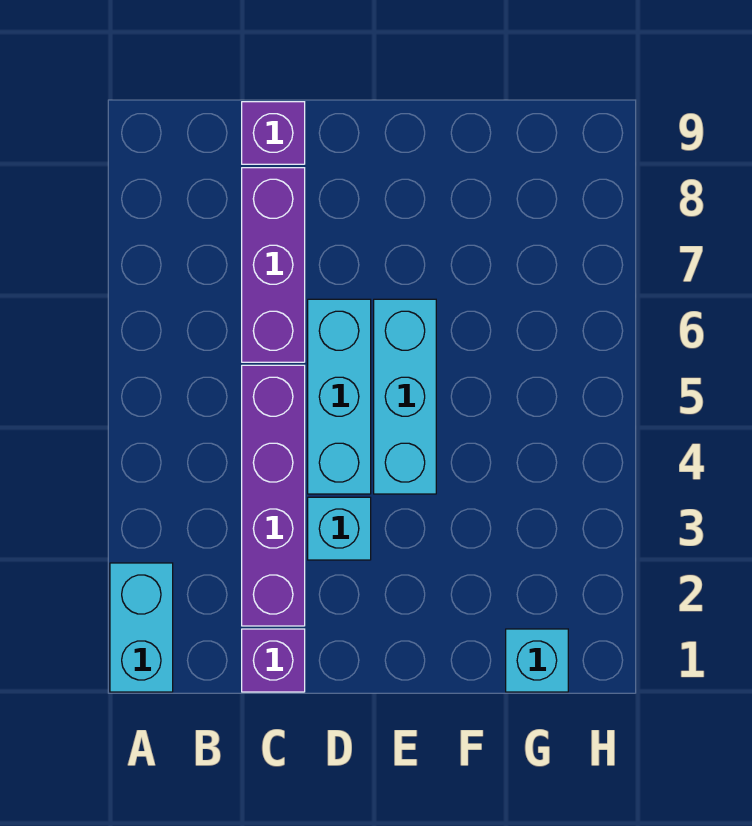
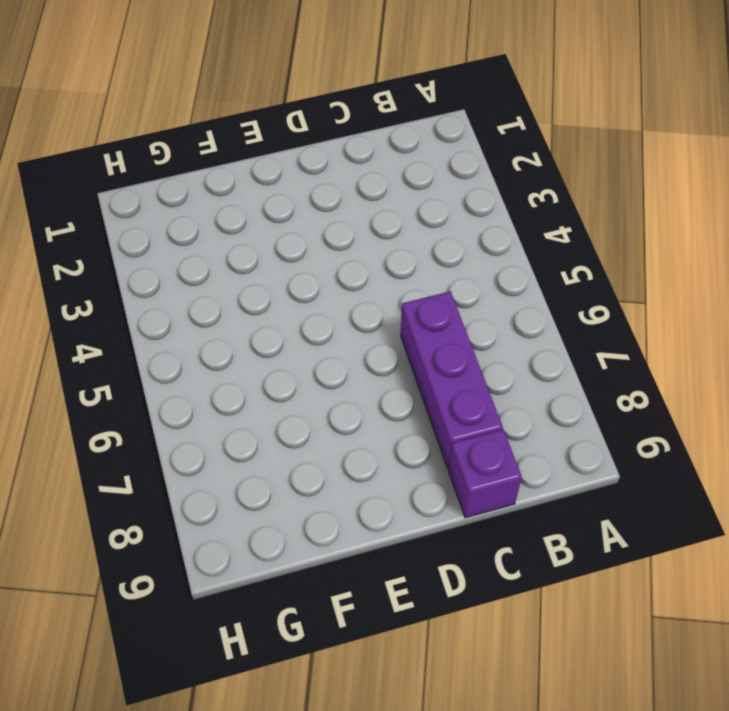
none -> cyan 1x2 brick [110,563,173,692]
none -> purple 1x1 brick [242,629,305,692]

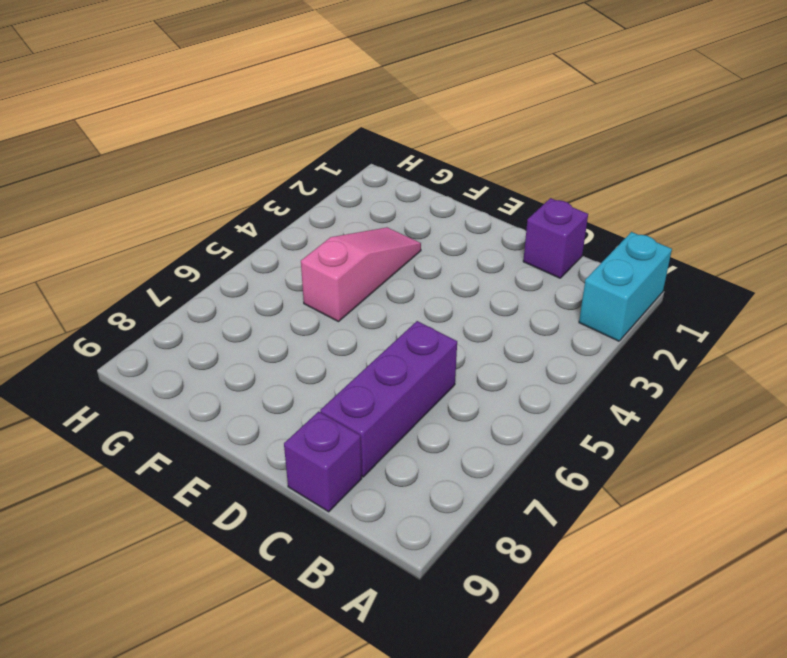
pink 1x3 slope [301,227,421,322] -> none
none -> purple 1x4 brick [242,365,305,626]
none -> cyan 1x1 brick [308,497,371,560]

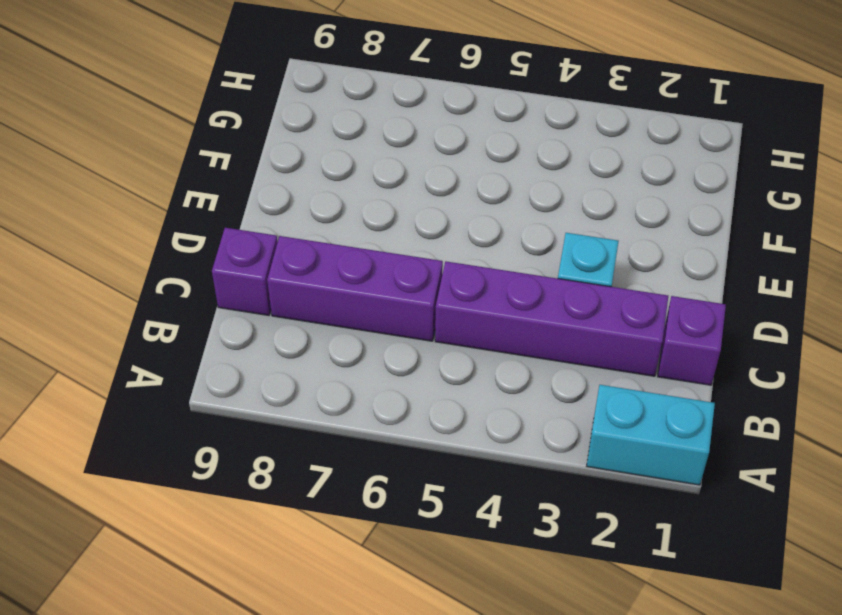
none -> cyan 1x3 brick [308,299,371,494]
none -> cyan 1x3 brick [374,299,436,494]

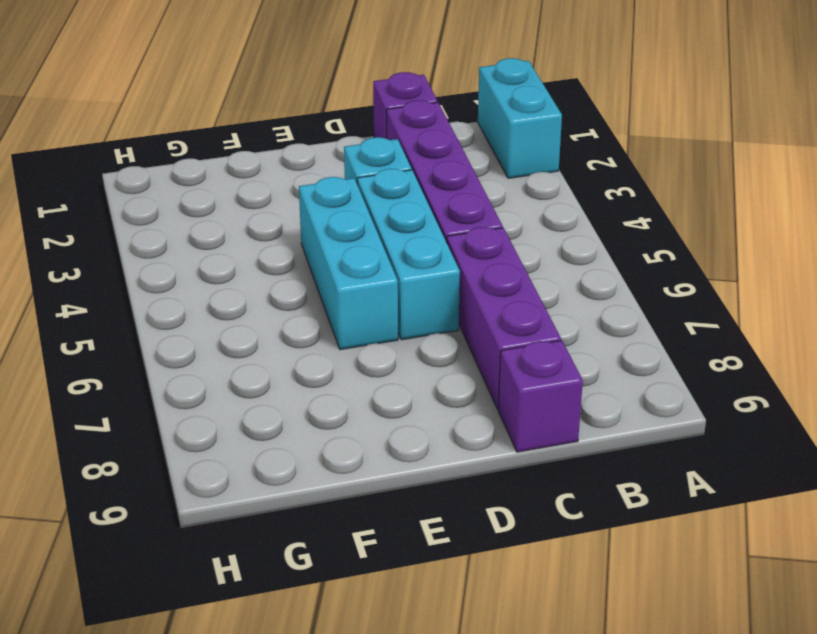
none -> cyan 1x1 brick [506,629,568,692]

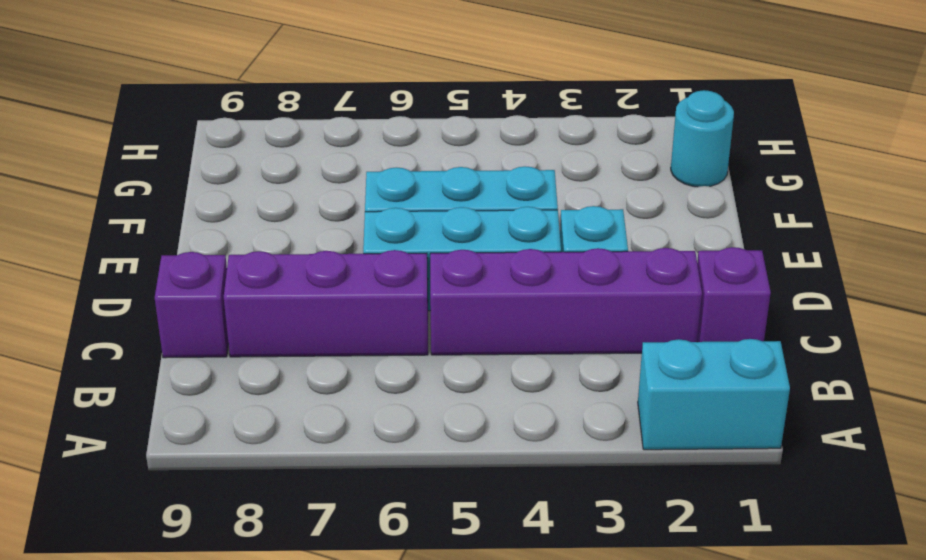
cyan 1x1 round brick [671,90,734,187] -> cyan 1x1 brick [506,629,568,692]

